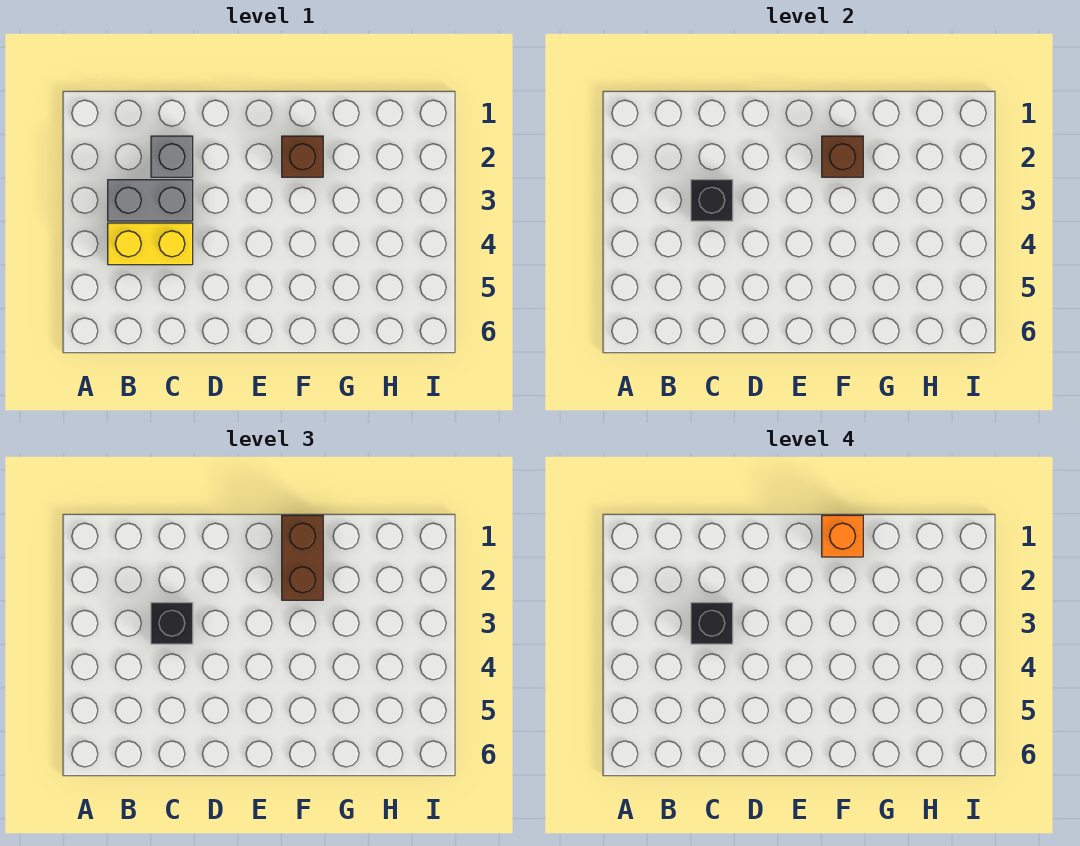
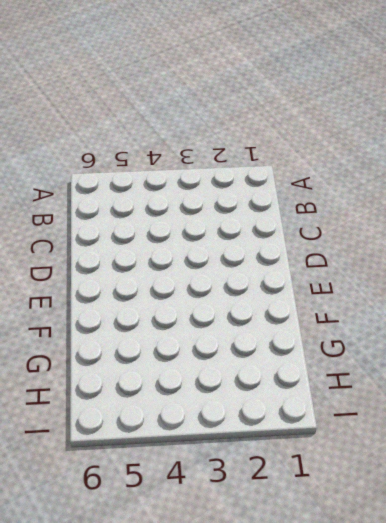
none -> grey 1x2 brick [108,180,193,221]
none -> yellow 1x2 brick [108,223,193,265]

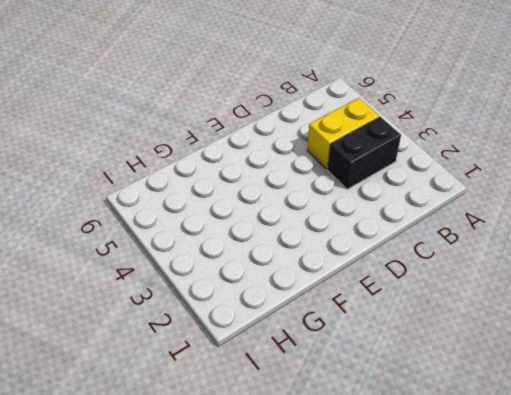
black 1x2 brick [327,117,401,189] -> grey 1x2 brick [108,180,193,221]
none -> grey 1x1 brick [151,136,193,177]
none -> brown 1x1 brick [282,136,323,177]

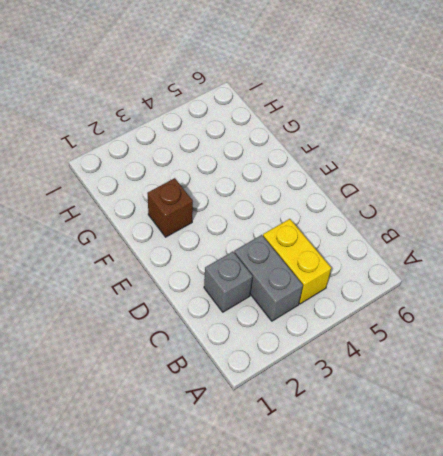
none -> black 1x1 brick [691,180,733,221]
none -> brown 1x1 brick [822,136,863,177]

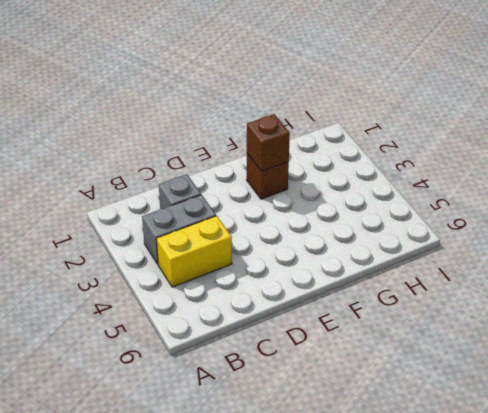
none -> black 1x1 brick [691,180,733,221]
none -> black 1x1 brick [151,603,193,644]

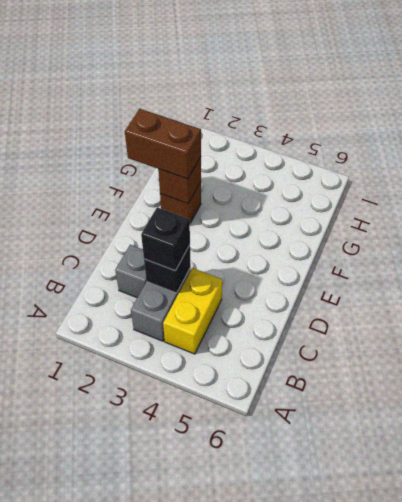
none -> black 1x1 brick [691,603,733,644]
none -> orange 1x1 brick [822,515,863,557]

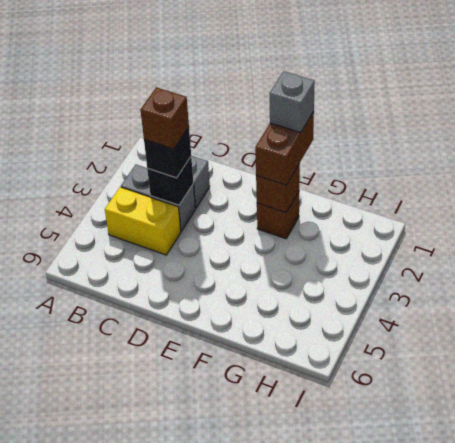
brown 1x1 brick [140,87,189,149] -> black 1x1 brick [691,603,733,644]
grey 1x1 brick [270,71,315,132] -> orange 1x1 brick [822,515,863,557]

